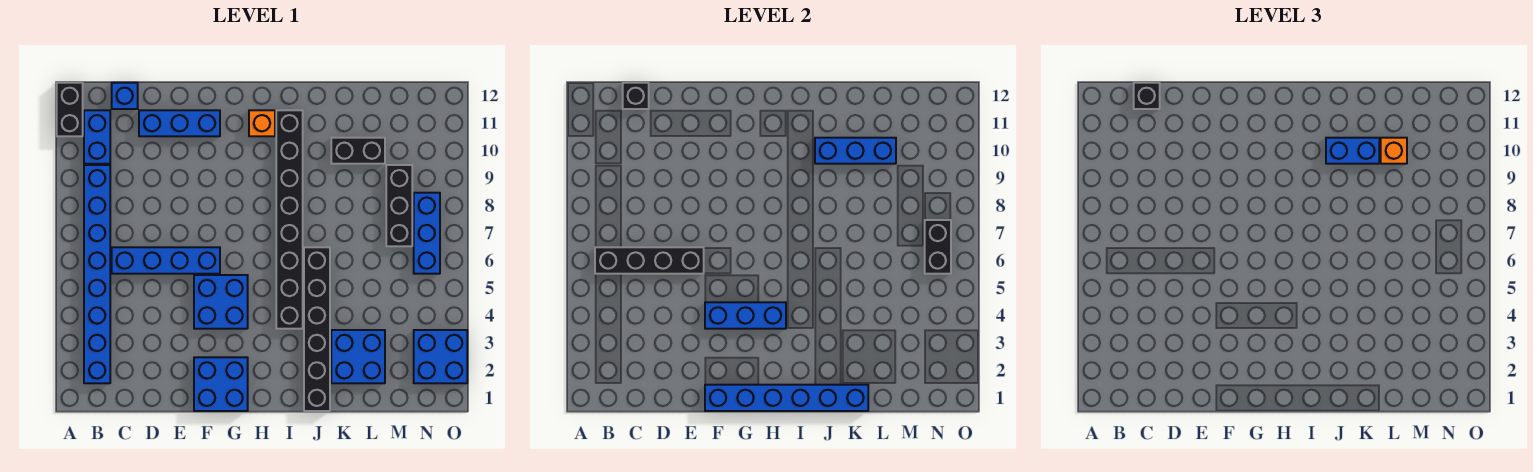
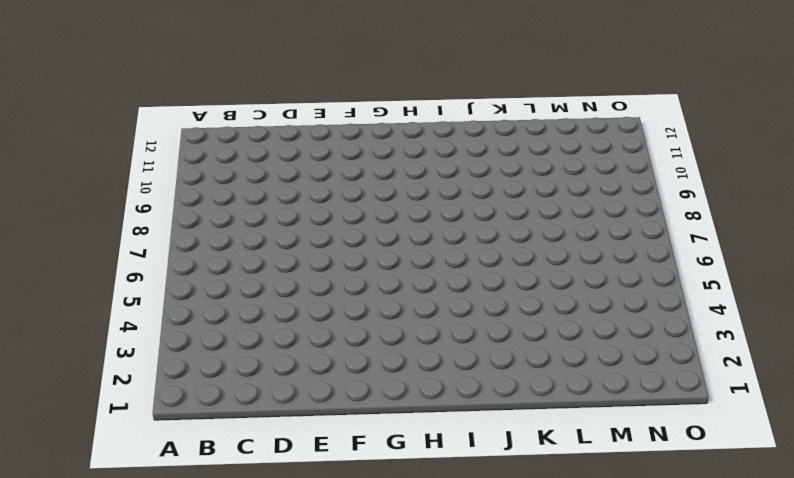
none -> black 1x2 brick [57,83,83,136]
none -> blue 1x8 brick [84,165,110,383]
none -> blue 1x2 brick [84,110,110,164]

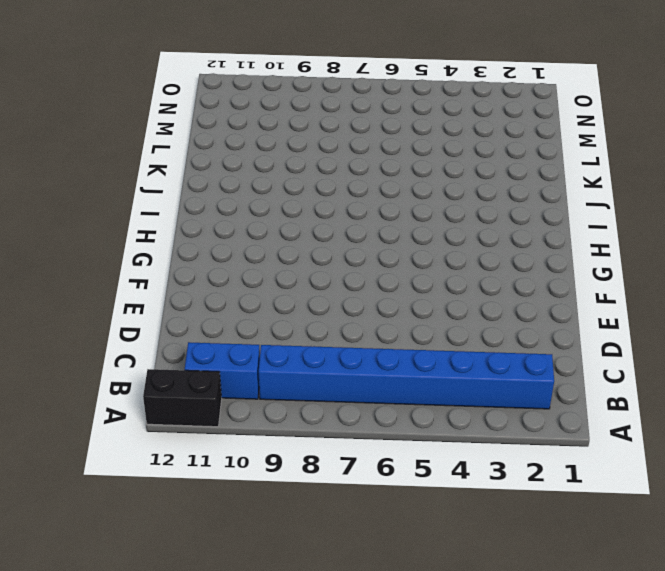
none -> blue 1x4 brick [112,247,220,274]
none -> blue 1x1 brick [112,83,138,109]
none -> blue 1x3 brick [139,110,220,136]

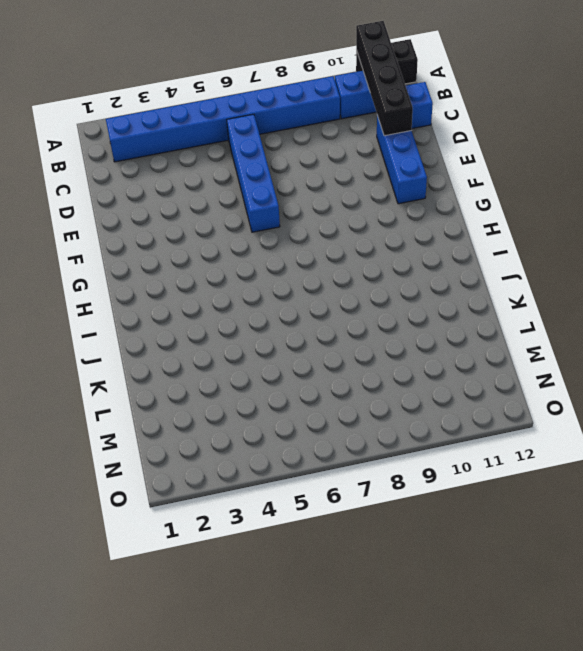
black 1x4 brick [356,21,413,136] -> black 1x4 brick moved to [595,247,704,274]
none -> blue 2x2 brick [194,357,248,411]
none -> blue 2x2 brick [194,275,248,329]
none -> orange 1x1 brick [249,110,275,136]

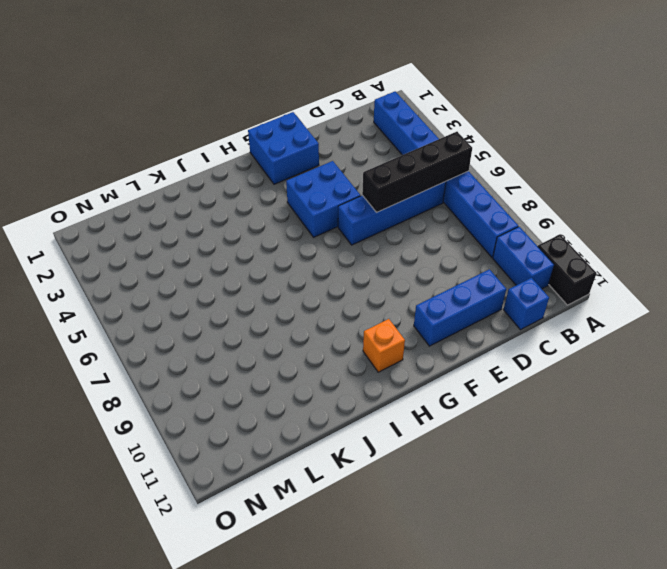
none -> black 1x8 brick [276,110,303,329]
none -> black 1x6 brick [304,247,330,411]
none -> blue 2x2 brick [331,330,385,383]

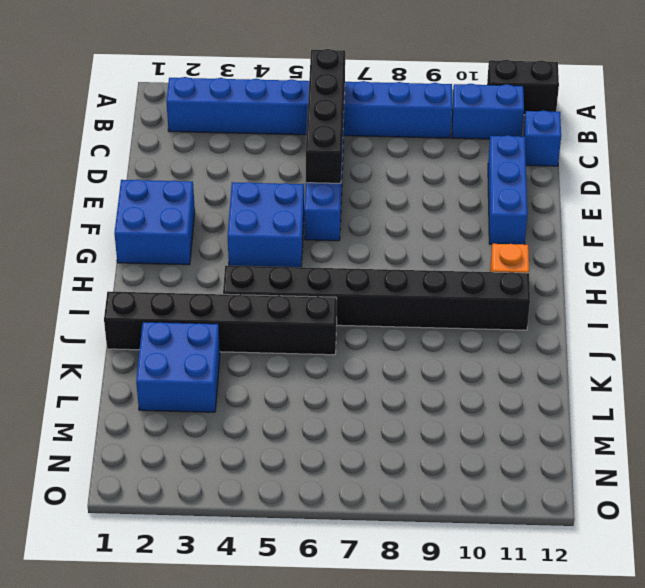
none -> black 1x2 brick [331,138,385,164]
none -> black 1x3 brick [386,165,412,246]
none -> blue 2x2 brick [414,330,467,383]

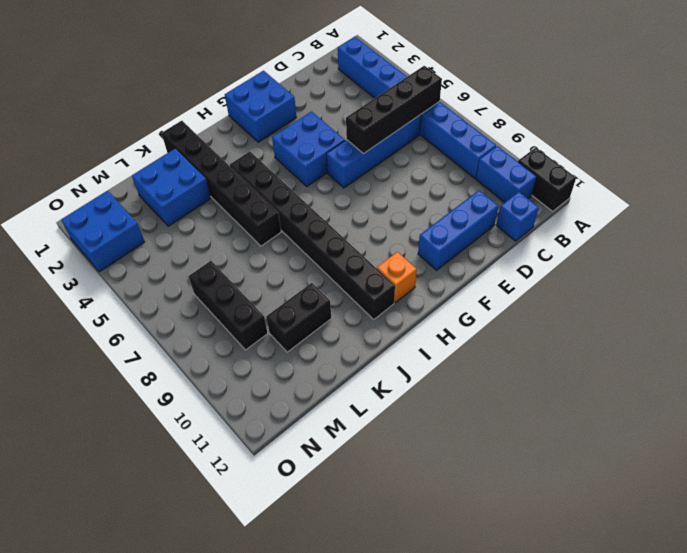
none -> blue 1x3 brick [414,193,440,274]
none -> black 1x1 brick [623,83,649,109]
none -> blue 1x6 brick [705,385,868,411]

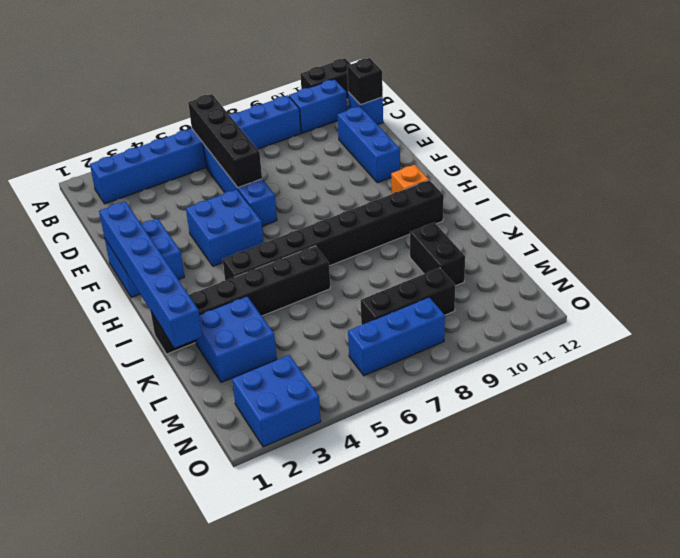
none -> blue 1x3 brick [705,302,786,329]
none -> blue 1x3 brick [815,138,896,164]
none -> black 1x2 brick [925,220,951,274]

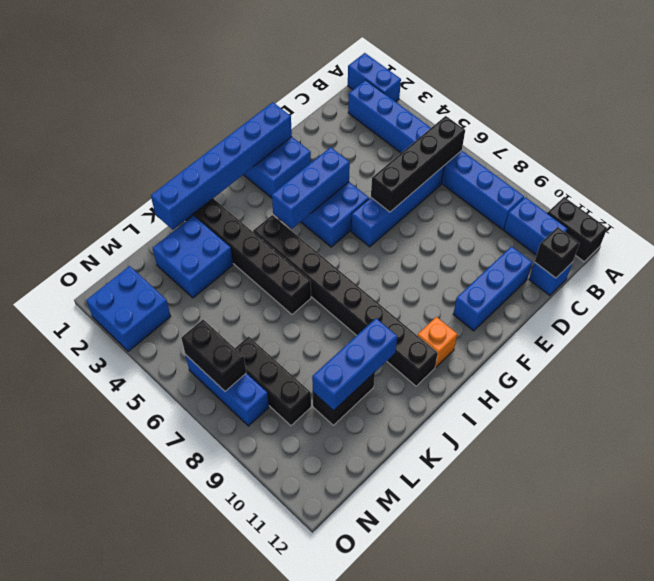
blue 1x2 brick [348,53,401,102] -> blue 1x2 brick turned to [1326,138,1379,164]
none -> black 1x1 brick [1134,83,1160,109]
none -> orange 1x1 brick [1381,138,1407,164]

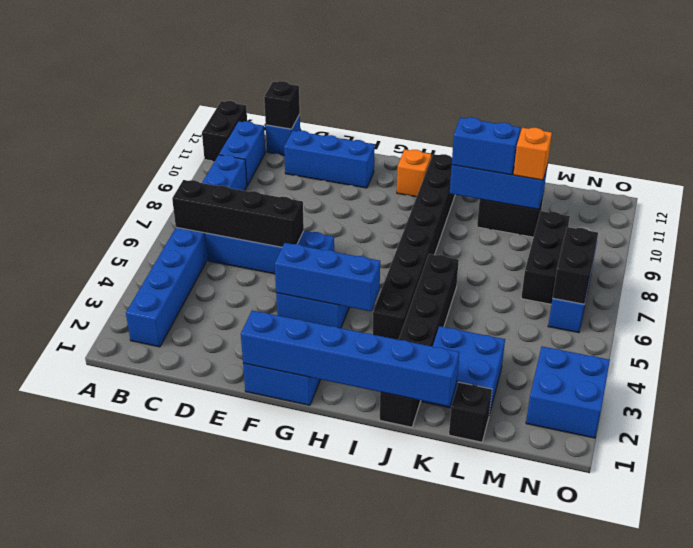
black 1x1 brick [449,382,492,442] -> black 1x1 brick moved to [1134,83,1160,109]

